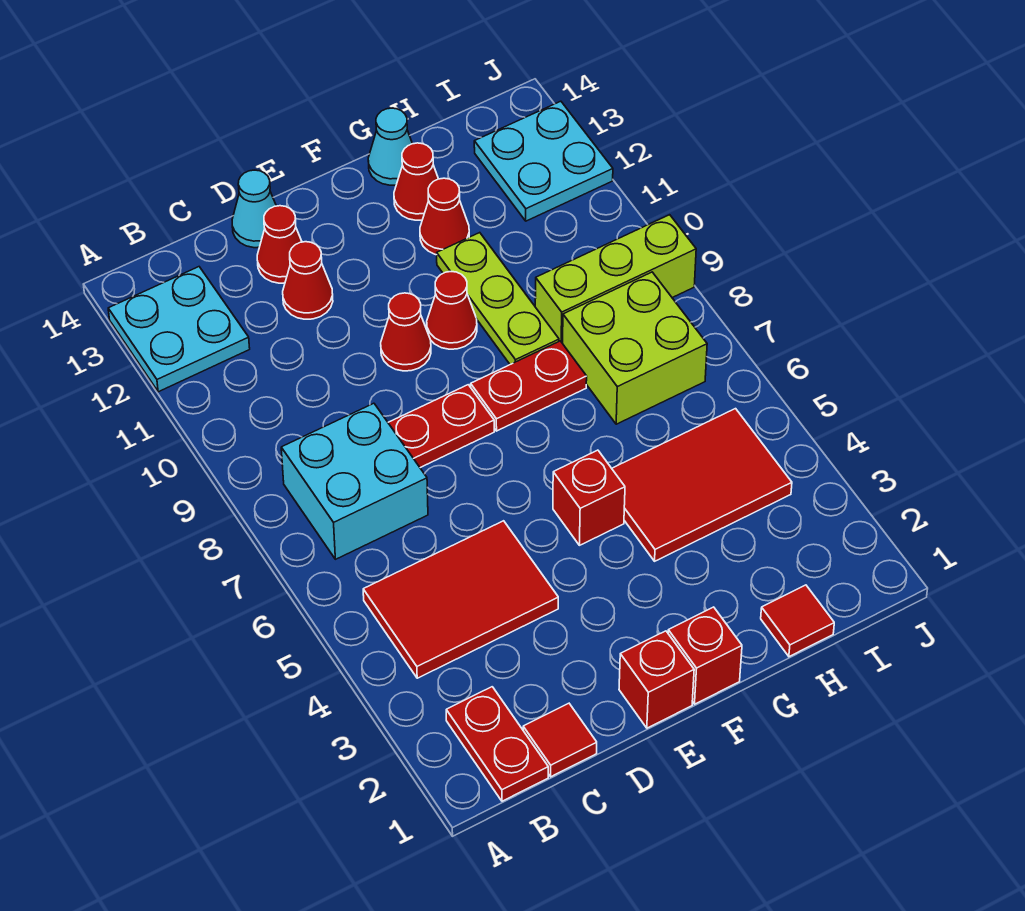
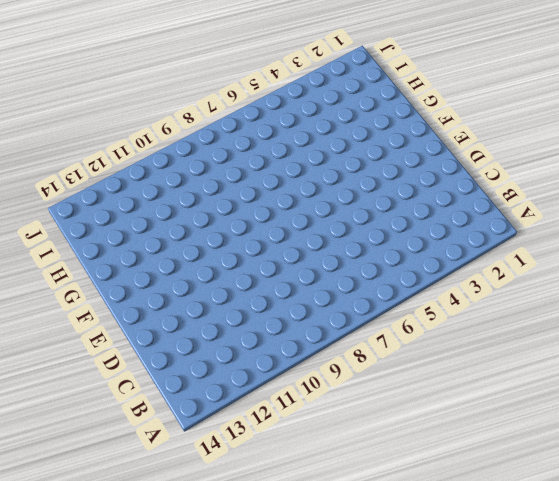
none -> cyan 2x2 plate [108,267,250,392]
none -> red 1x2 plate [446,687,548,801]
none -> red 2x3 tile [363,521,558,678]

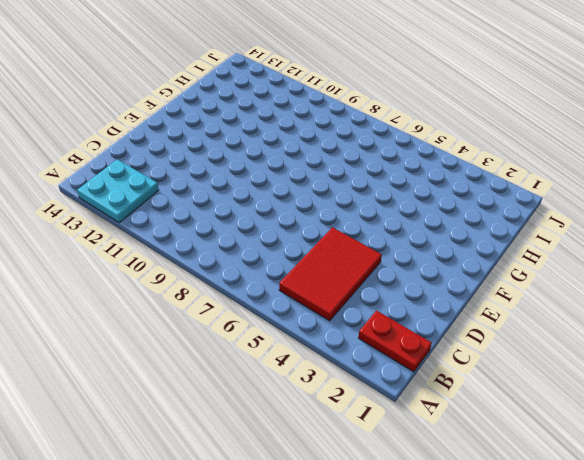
none -> cyan 2x2 brick [281,403,428,559]
none -> red 1x1 tile [523,703,597,777]
none -> red 1x2 plate [388,385,494,468]

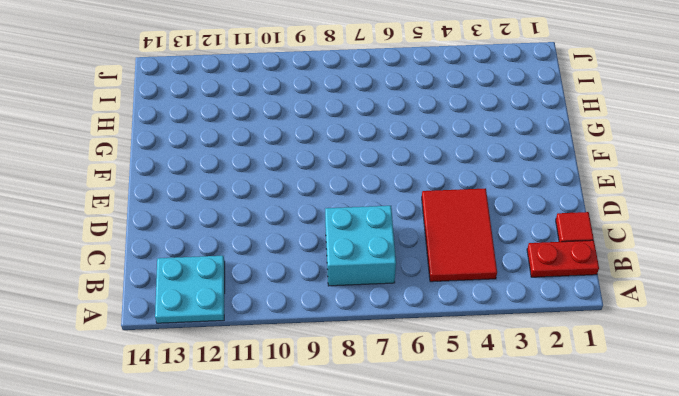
none -> red 1x2 plate [388,385,494,468]
none -> red 1x1 cone [283,242,333,319]
none -> red 1x1 cone [257,206,302,283]

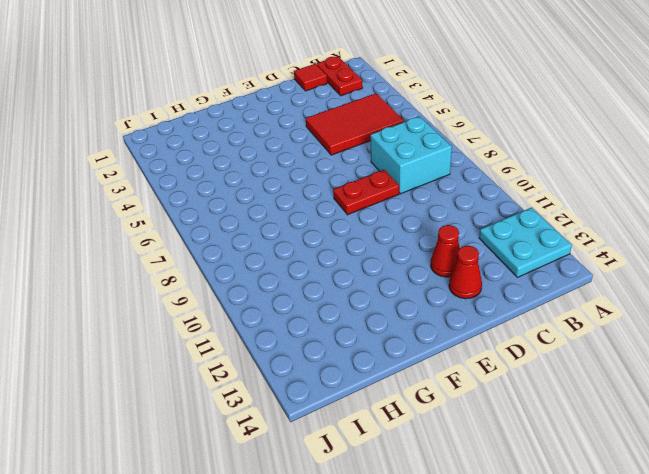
none -> cyan 1x1 cone [232,170,276,248]
none -> red 1x1 brick [619,631,694,728]
none -> red 1x1 cone [381,293,431,371]

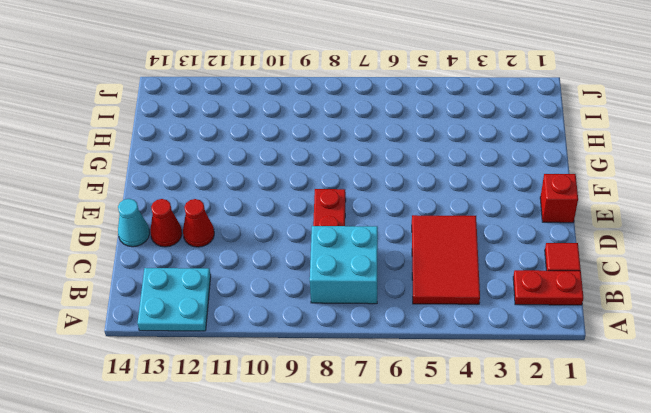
none -> red 1x1 cone [381,293,431,371]
none -> red 1x1 brick [668,607,742,704]
none -> red 1x1 brick [553,450,625,545]

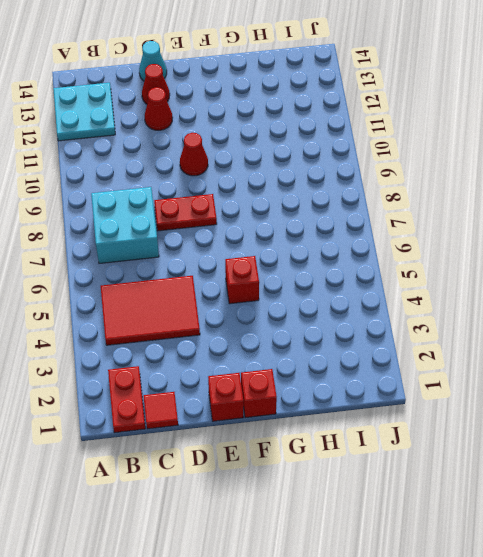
none -> red 1x2 plate [471,341,587,431]
none -> red 1x1 cone [427,272,477,349]
none -> red 2x3 tile [612,409,792,561]

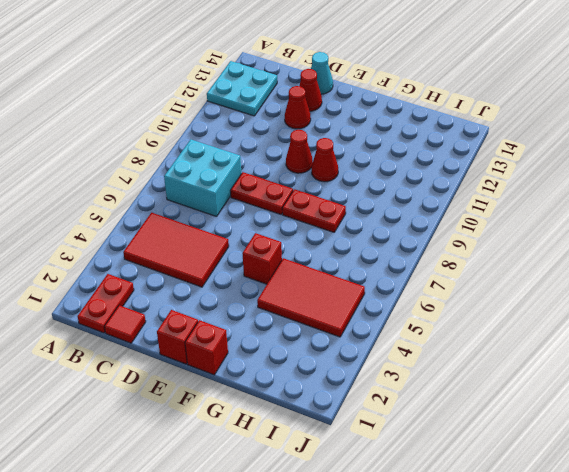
none -> lime 1x3 plate [437,233,559,364]
none -> red 1x1 cone [420,178,469,255]
none -> red 1x1 cone [394,143,438,220]

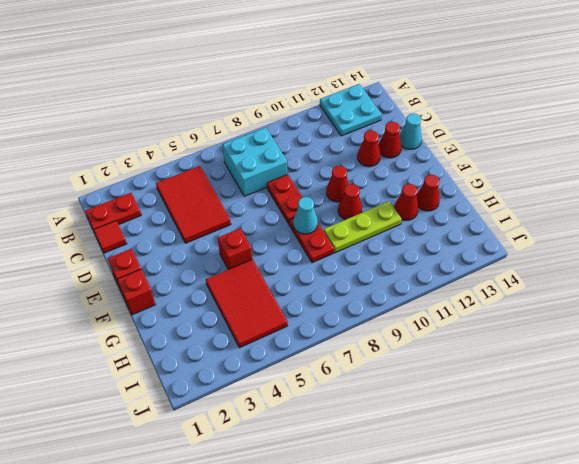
cyan 1x1 cone [293,197,318,234] -> cyan 1x1 cone moved to [368,108,412,185]
none -> red 1x1 tile [761,585,834,657]
none -> lime 2x2 brick [563,272,707,424]
none -> lime 1x3 brick [535,215,696,343]

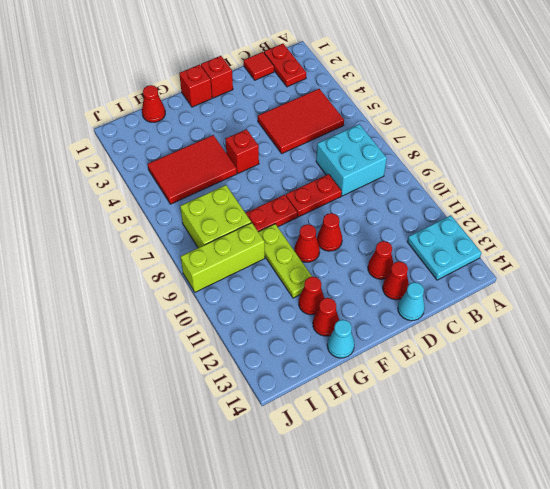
red 1x1 cone [142,85,165,122] -> red 1x1 tile [761,585,834,657]
none -> cyan 2x2 plate [474,101,613,221]

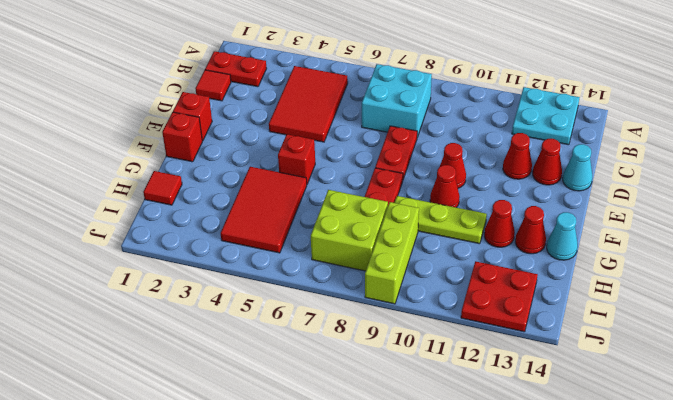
red 2x2 plate [461,261,538,332] -> cyan 2x2 plate [474,101,613,221]

